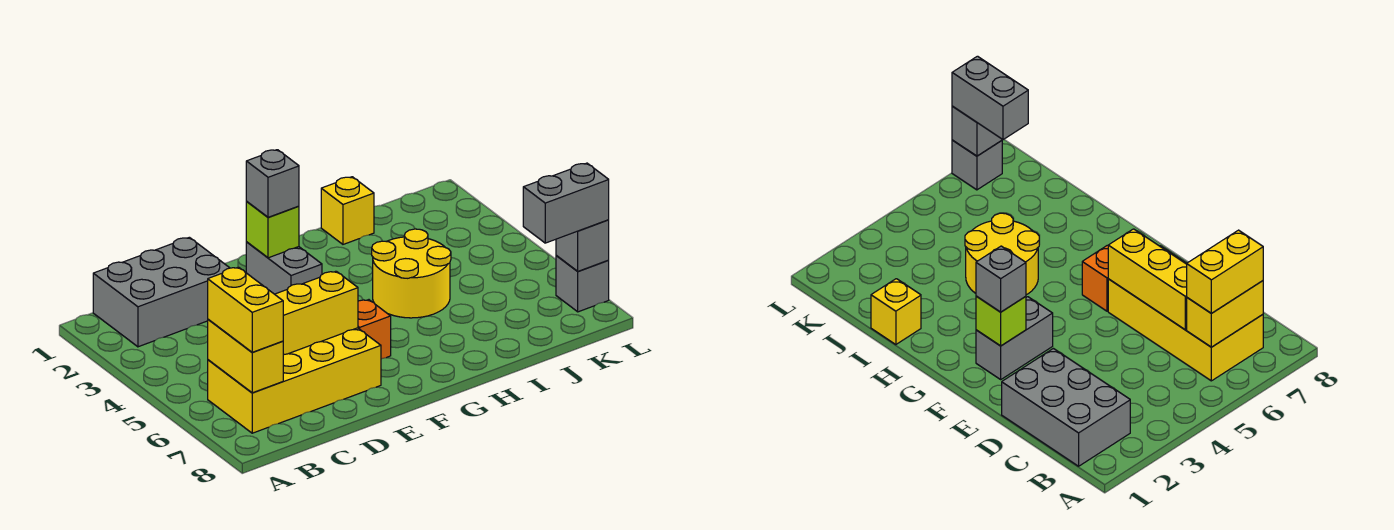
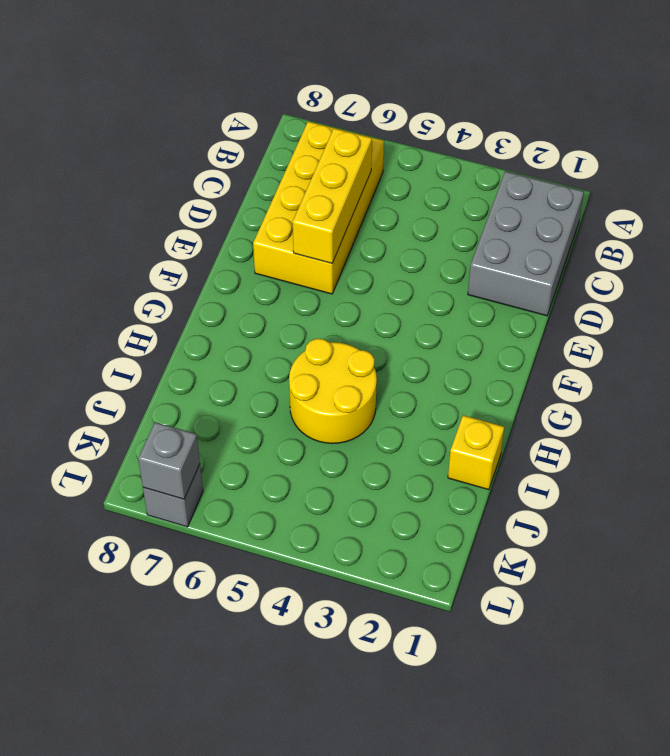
none -> grey 1x2 brick [246,242,322,294]
none -> orange 1x1 brick [358,300,391,359]
none -> yellow 1x2 brick [208,319,283,393]

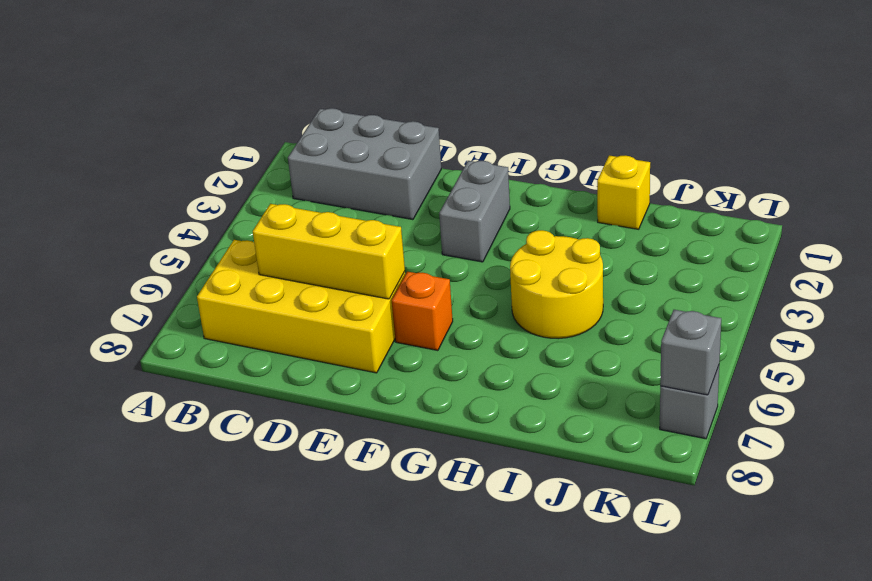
none -> yellow 1x2 brick [208,319,283,393]
none -> lime 1x1 brick [246,202,299,258]
none -> yellow 1x2 brick [208,267,283,352]

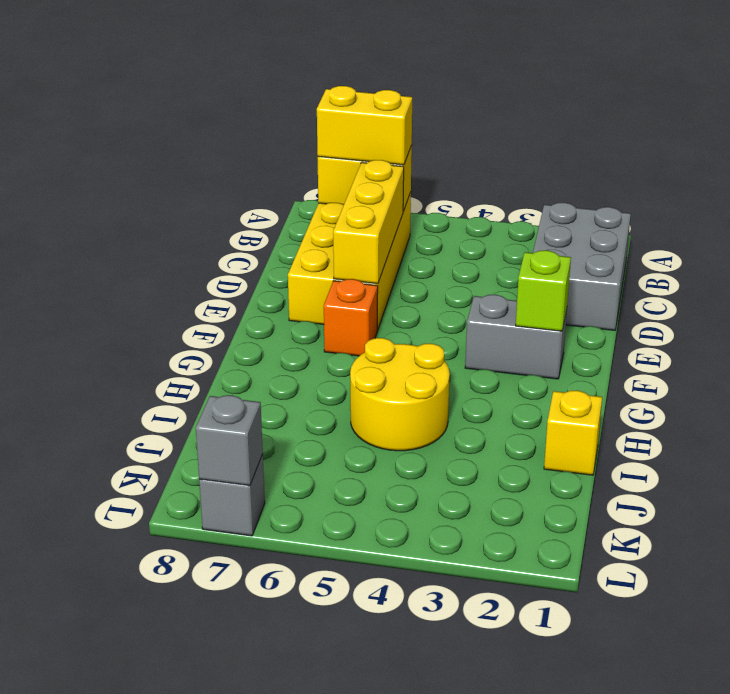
none -> grey 1x1 brick [246,150,299,217]
none -> grey 1x2 brick [523,163,609,243]

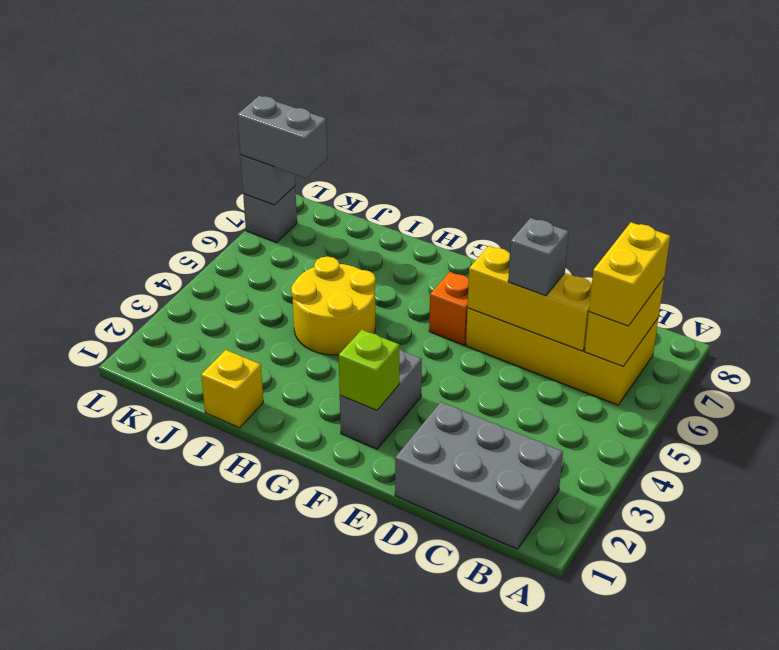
grey 1x1 brick [508,218,569,296] -> grey 1x1 brick moved to [246,150,299,217]

